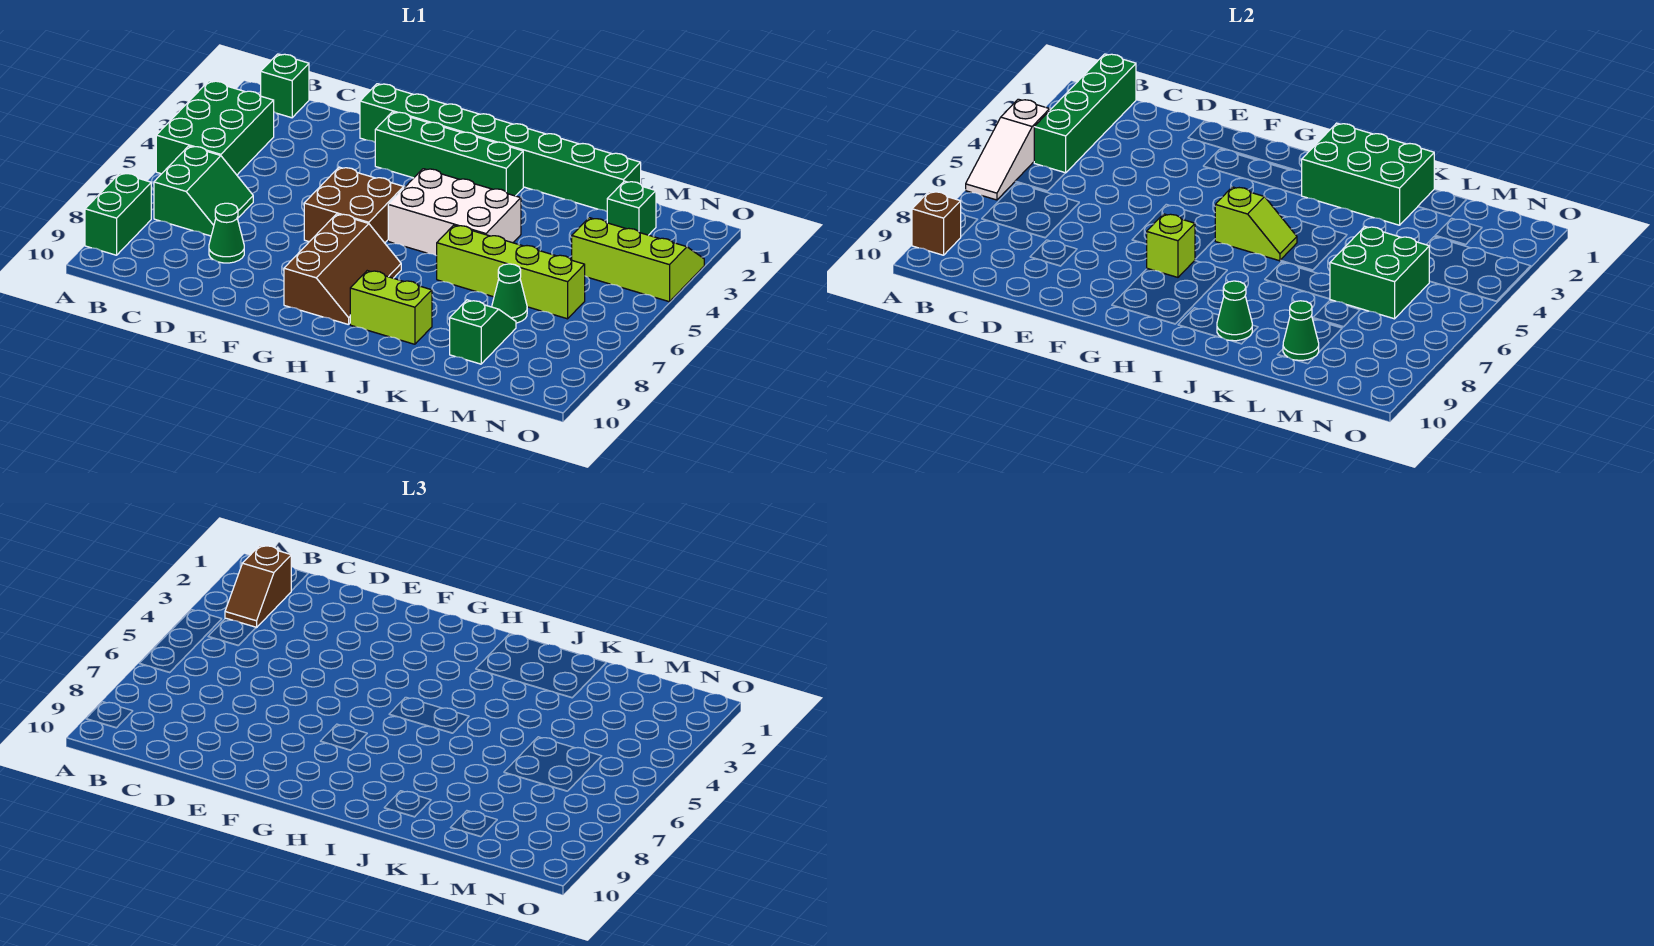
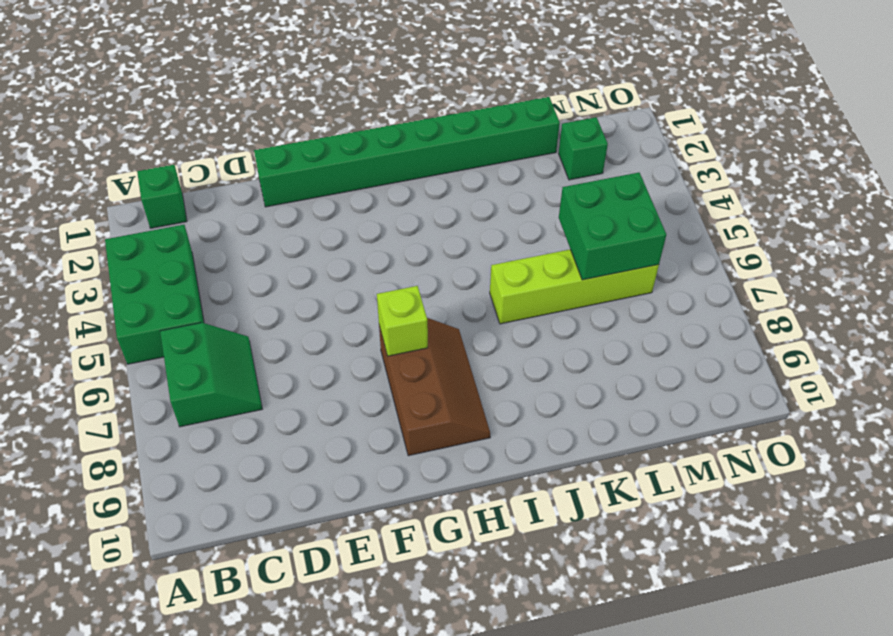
none -> green 1x2 brick [85,173,151,255]
none -> green 1x1 cone [209,203,244,263]
none -> green 1x4 brick [375,112,523,196]

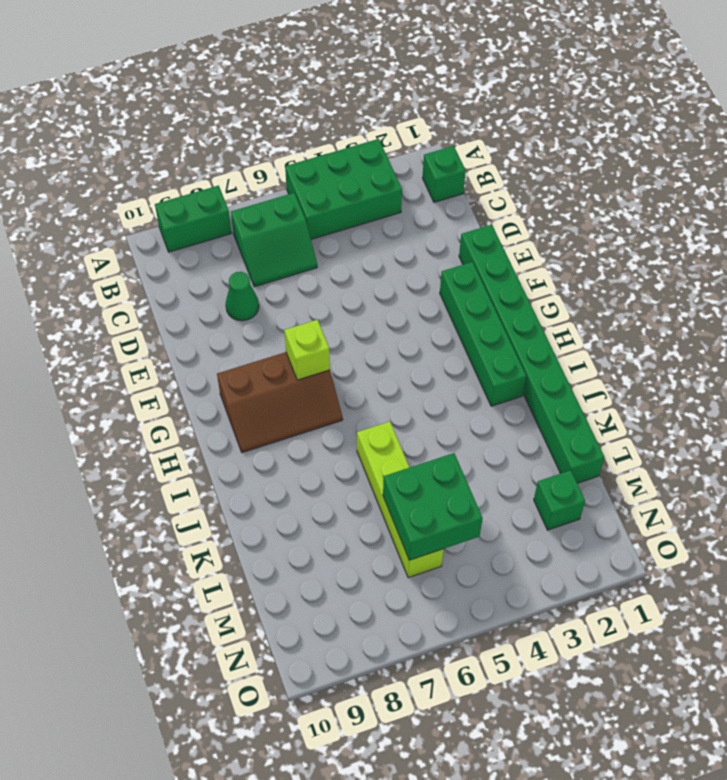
none -> brown 2x2 brick [304,167,404,243]
none -> white 2x3 brick [388,169,521,256]
none -> lime 1x2 brick [350,271,432,344]

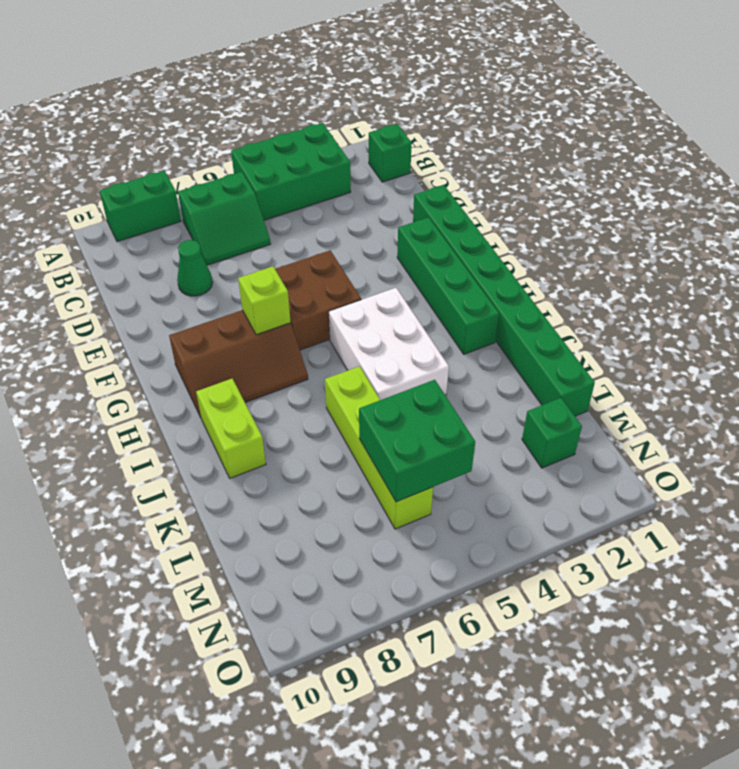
none -> green 1x1 cone [492,264,527,323]
none -> green 1x2 slope [450,300,516,364]
none -> lime 2x3 slope [572,218,704,302]

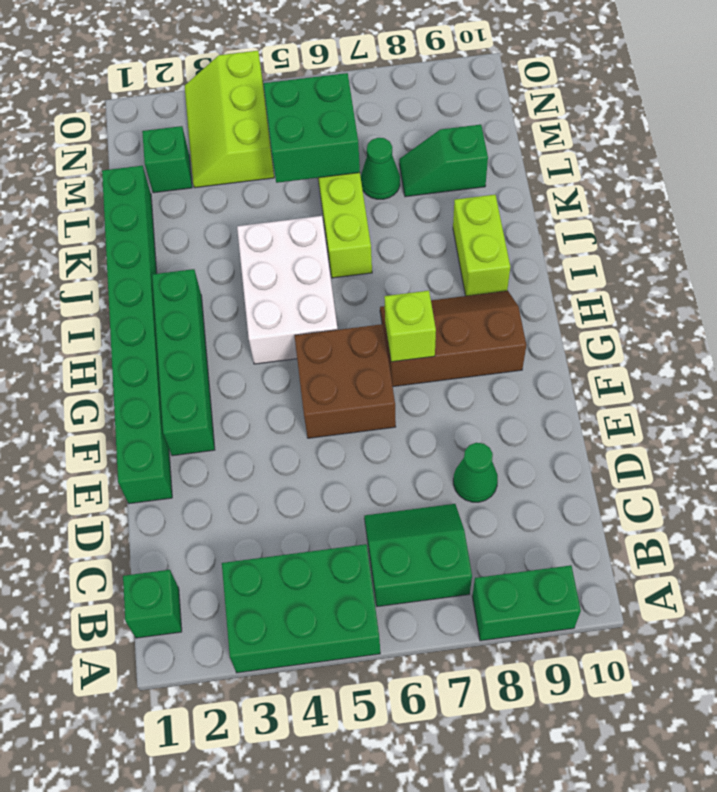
none -> white 1x3 slope [966,99,1050,200]
none -> brown 1x1 brick [912,191,961,255]
none -> green 1x4 brick [1034,54,1136,173]

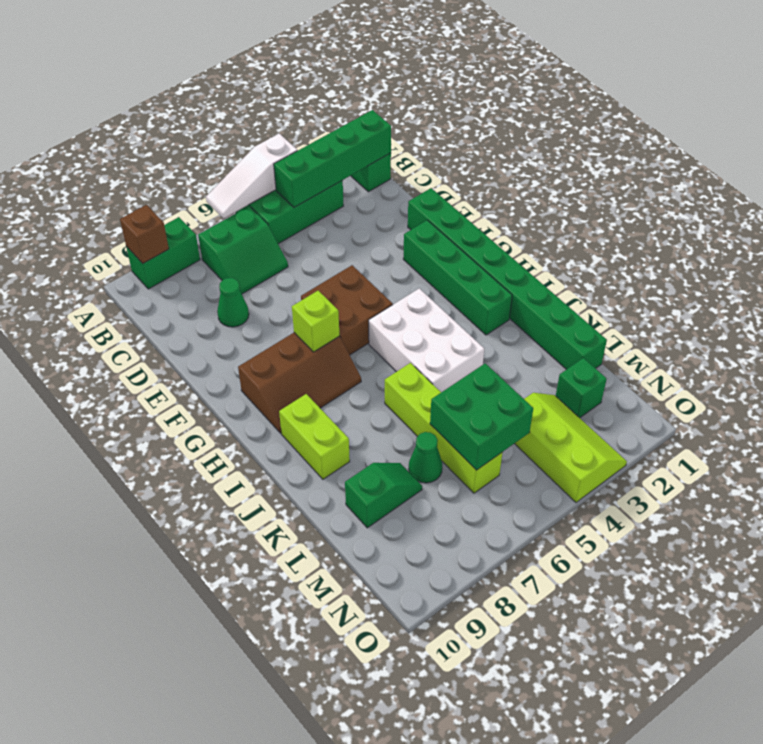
none -> lime 1x2 slope [1215,187,1297,261]
none -> green 2x3 brick [1301,123,1434,225]
none -> green 1x1 cone [1217,281,1252,341]

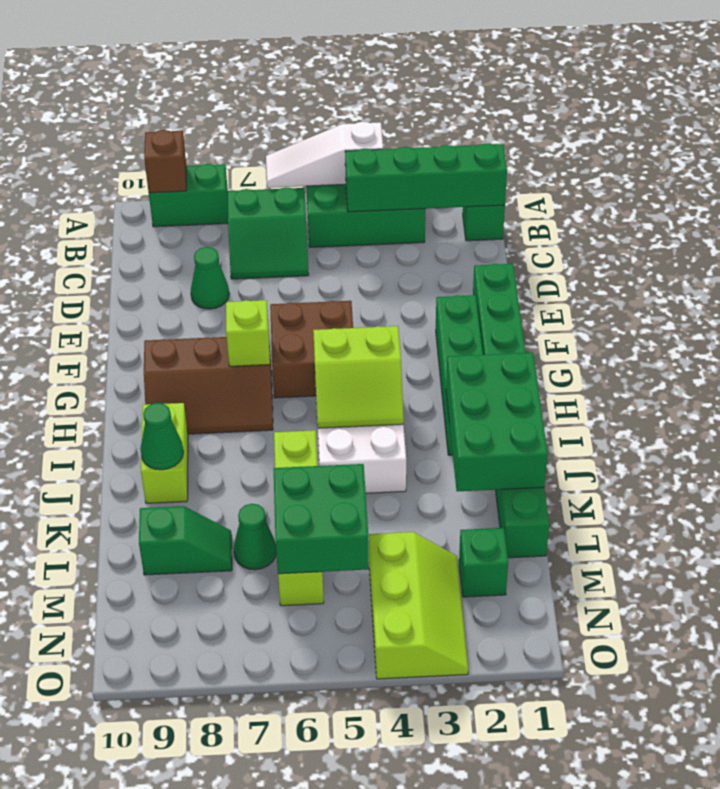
lime 2x2 slope [313,326,404,428] -> lime 1x2 slope [1215,187,1297,261]
none -> green 1x1 cone [1283,301,1319,360]
none -> brown 1x2 slope [225,545,291,628]

